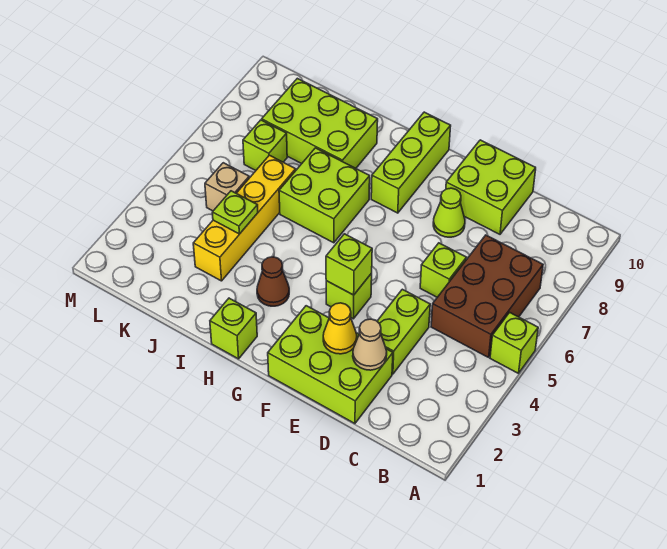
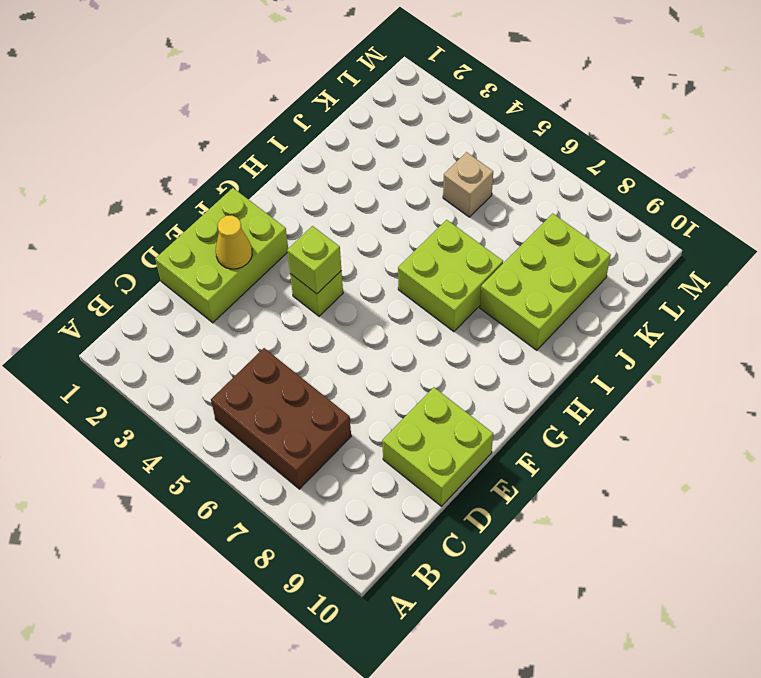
none -> lime 1x1 brick [490,312,538,373]
none -> lime 1x2 brick [377,289,430,374]
none -> lime 1x1 brick [420,243,466,297]

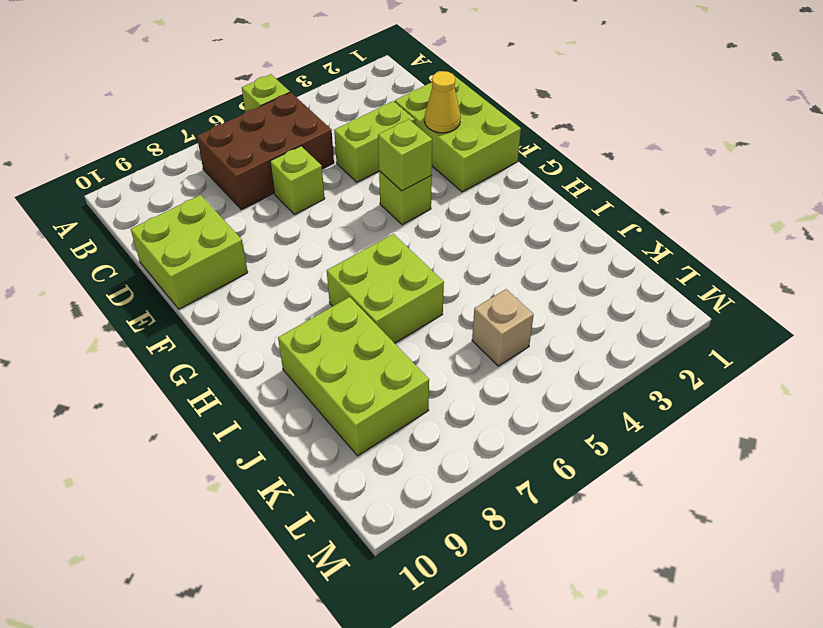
none -> lime 1x1 cone [433,188,465,237]
none -> lime 1x3 brick [371,112,451,213]
none -> lime 1x1 brick [210,298,257,359]

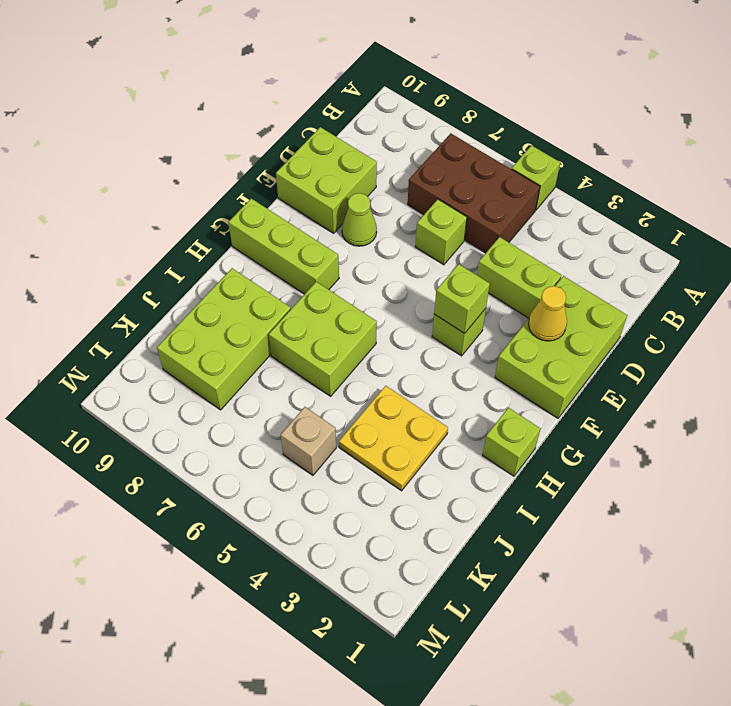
yellow 2x2 plate [339,386,448,491] -> yellow 1x4 brick [193,155,296,281]
none -> brown 1x1 cone [257,257,289,306]
none -> lime 1x1 brick [243,120,287,170]
none -> tan 1x1 cone [353,319,387,370]

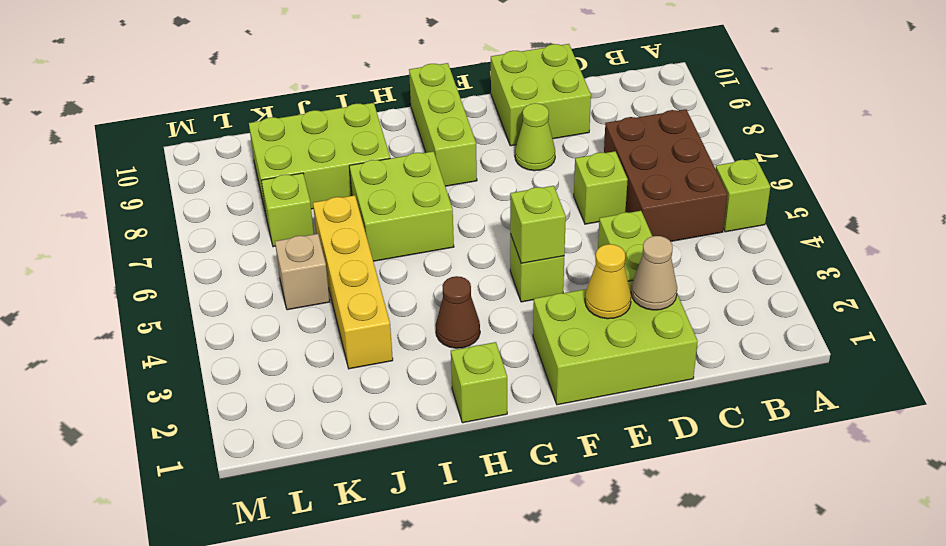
none -> lime 1x1 plate [212,191,258,234]

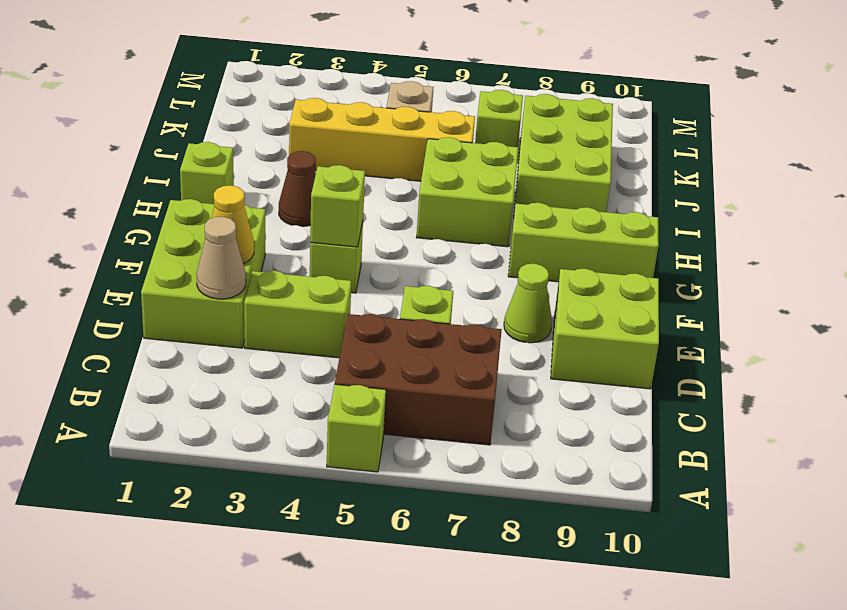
none -> lime 1x1 plate [212,191,258,234]

